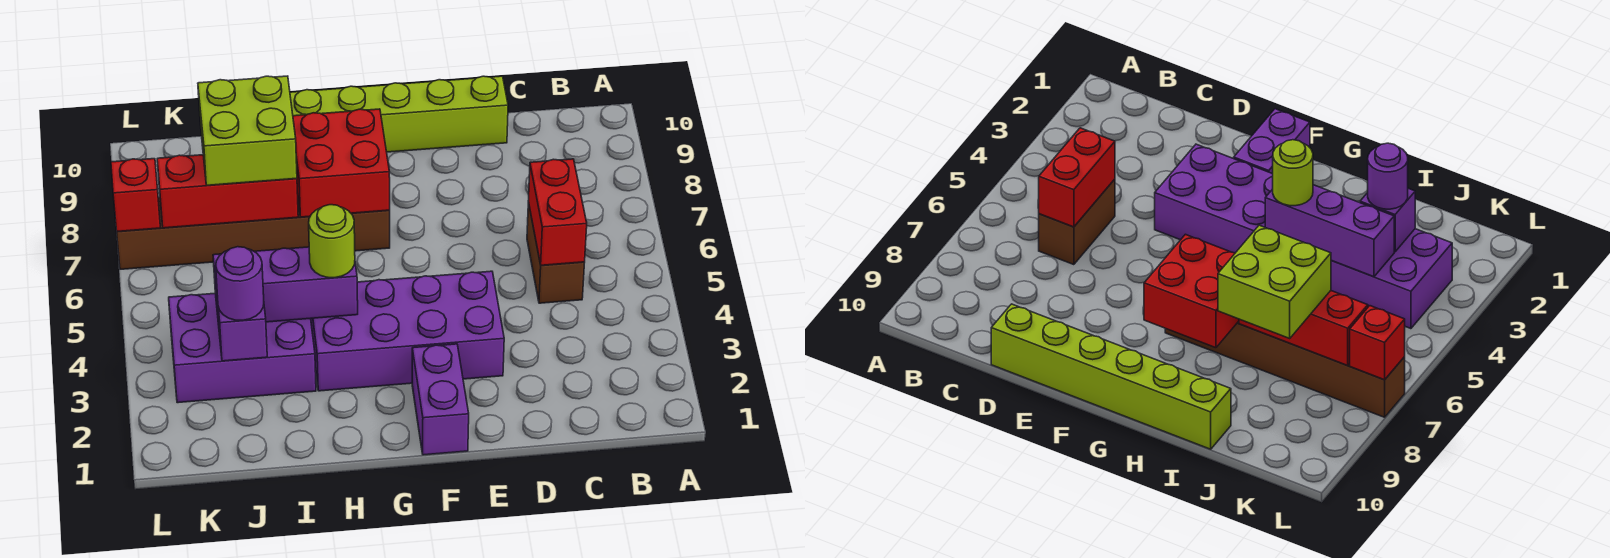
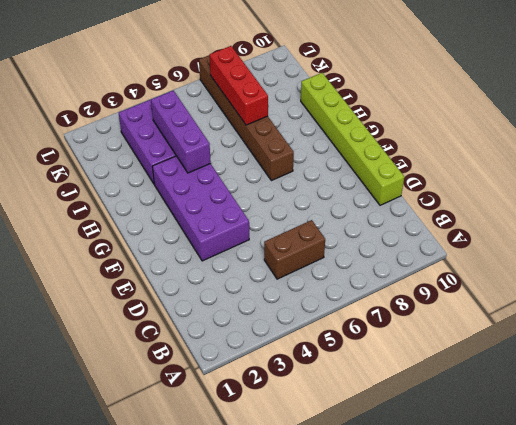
none -> purple 1x2 brick [412,344,469,455]
none -> red 1x2 brick [528,159,587,265]
none -> red 2x2 brick [293,109,390,217]

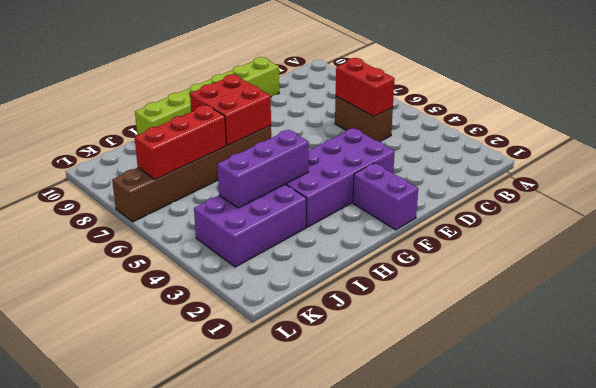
none -> purple 1x1 brick [216,289,267,361]
none -> red 1x1 brick [111,159,160,231]
none -> lime 1x1 round brick [309,205,355,278]

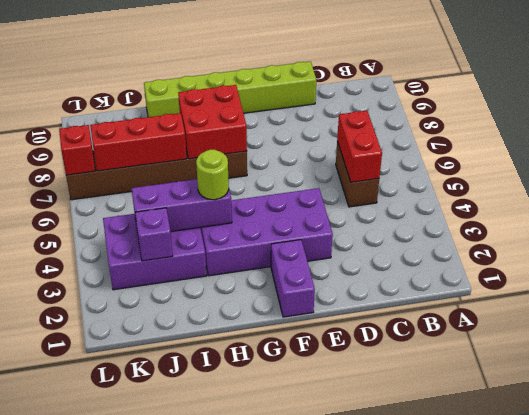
none -> lime 2x2 brick [198,76,297,185]
none -> purple 1x1 round brick [216,247,264,320]

